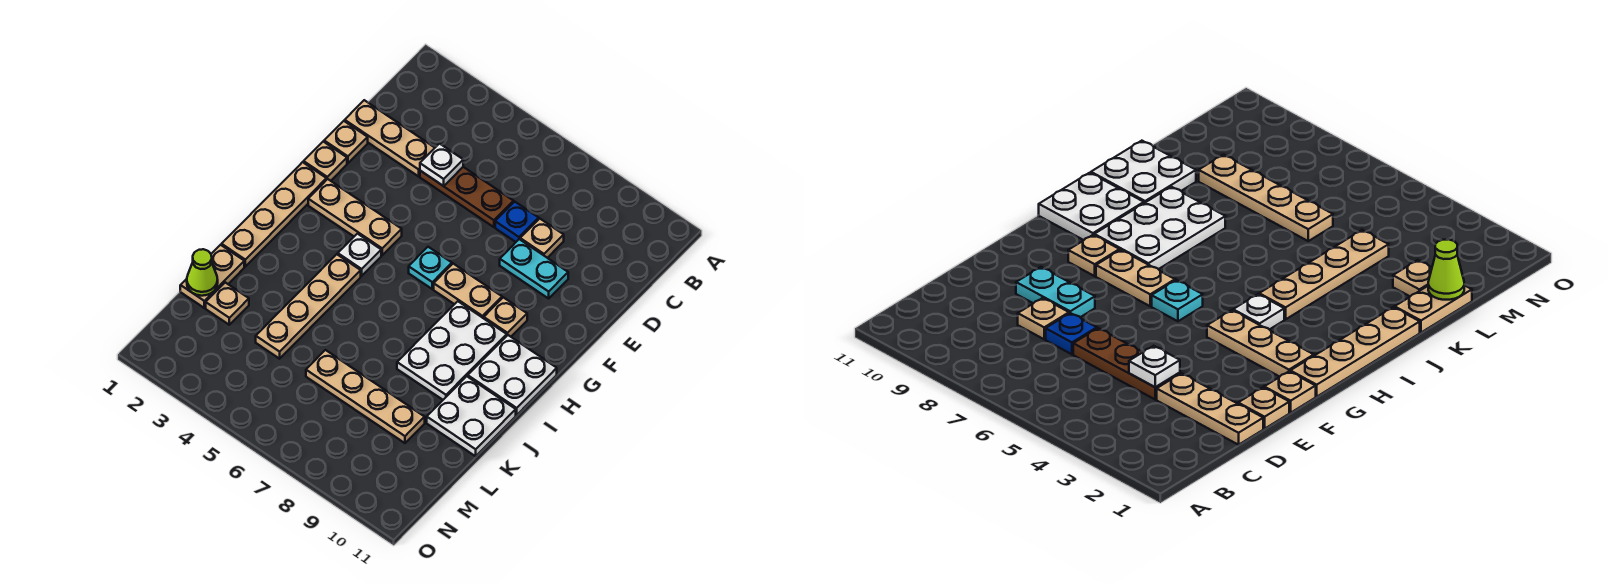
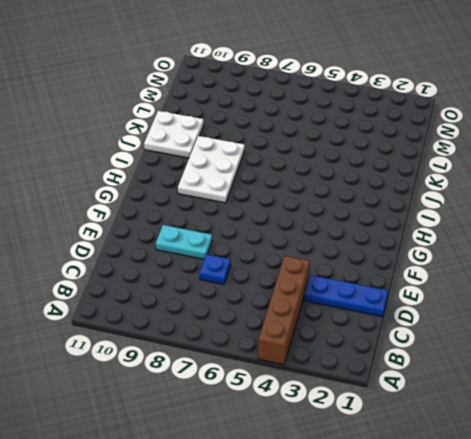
brown 1x4 brick [258,256,310,365] -> brown 1x3 plate [420,167,514,227]
blue 1x3 plate [304,275,388,317] -> tan 1x3 plate [345,100,435,176]
none -> tan 1x1 plate [520,219,564,258]
none -> tan 1x1 plate [324,121,368,163]
none -> tan 1x1 plate [304,142,347,181]

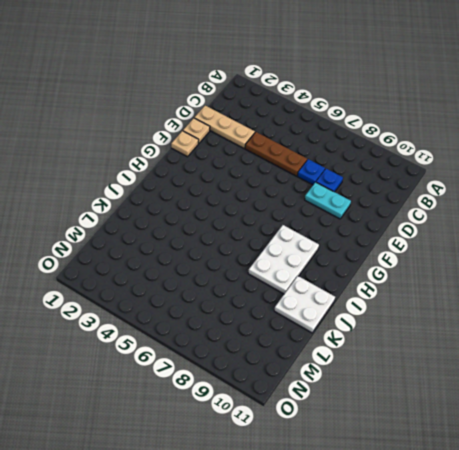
blue 1x1 plate [316,169,343,192] -> tan 1x1 plate [520,219,564,258]
none -> tan 1x4 plate [222,162,327,266]
none -> tan 1x3 plate [308,179,402,255]
none -> cyan 1x1 plate [409,247,452,289]

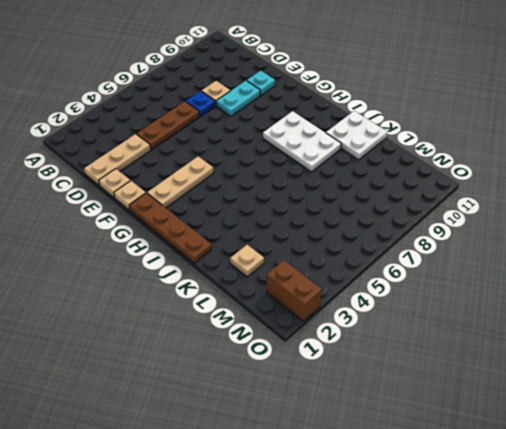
cyan 1x1 plate [246,71,275,95] -> cyan 1x1 plate moved to [409,247,452,289]
brown 1x4 plate [129,193,211,263] -> tan 1x4 plate [222,162,327,266]
brown 1x2 brick [266,260,322,321] -> none
none -> tan 1x2 plate [434,264,502,318]
none -> tan 1x1 plate [484,297,527,337]
none -> white 1x1 plate [338,234,381,276]

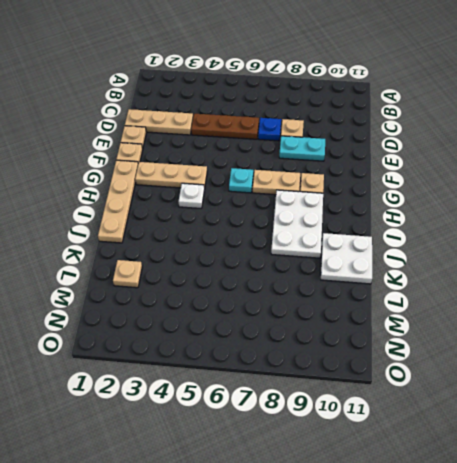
none -> white 2x2 plate [468,335,557,415]
none -> tan 1x4 plate [256,254,361,359]
none -> tan 1x2 plate [180,245,244,308]

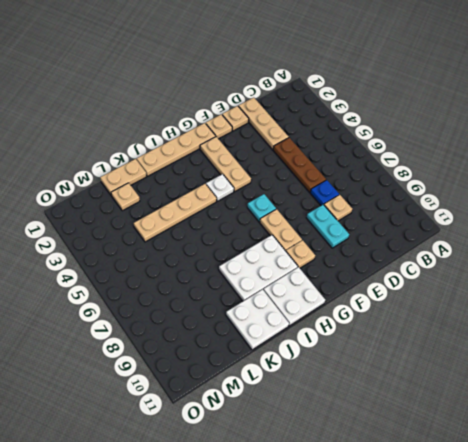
none -> tan 1x4 plate [306,350,425,443]
none -> white 1x1 plate [420,144,463,186]
none -> lime 1x1 cone [187,249,218,296]

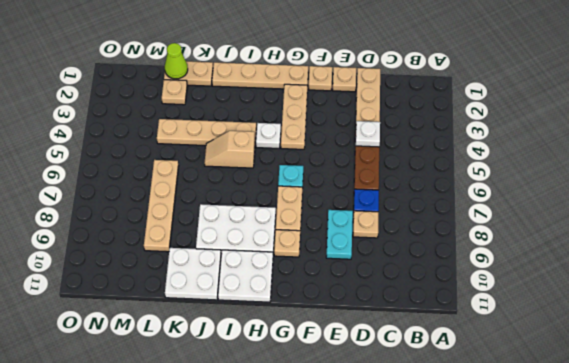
tan 1x2 slope [205,131,255,168] -> none

